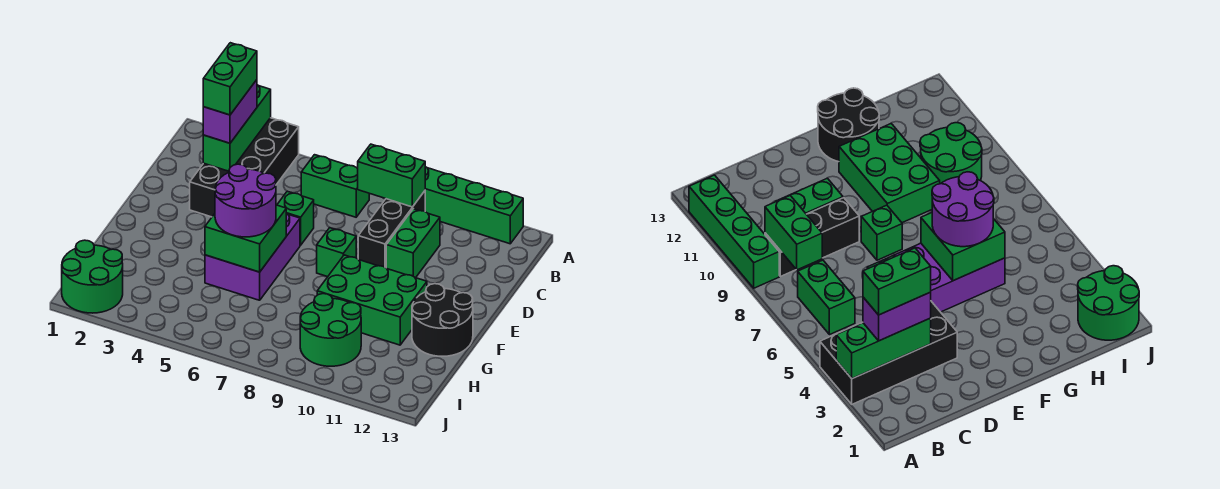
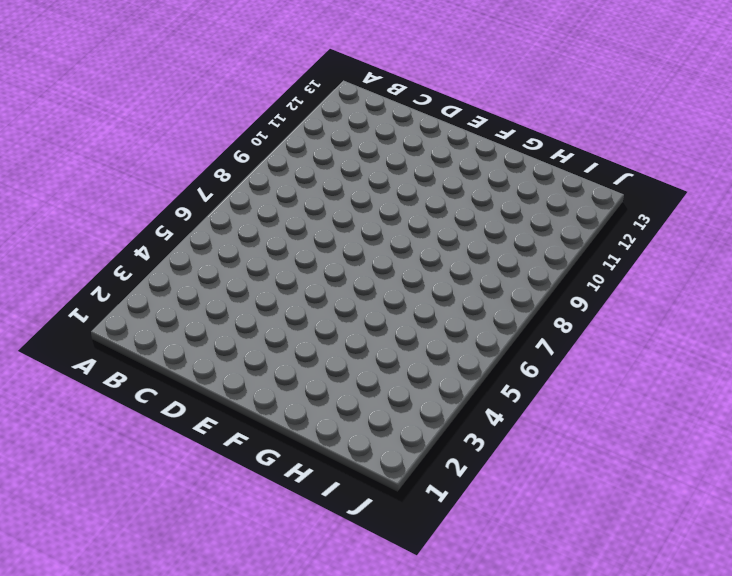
none -> black 2x4 brick [190,118,299,217]
none -> green 1x4 brick [425,167,523,244]
none -> green 1x2 brick [301,155,369,217]

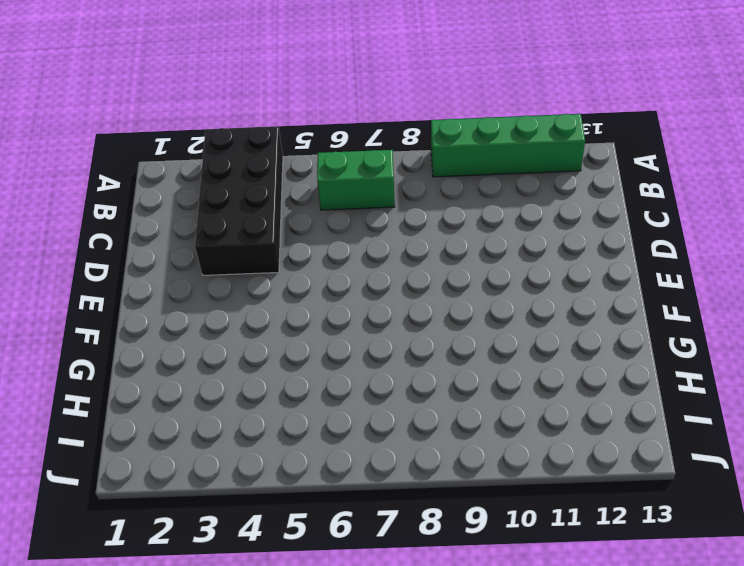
none -> black 1x3 brick [358,191,425,268]
none -> green 1x2 brick [386,209,440,278]
none -> green 1x1 brick [277,191,314,245]

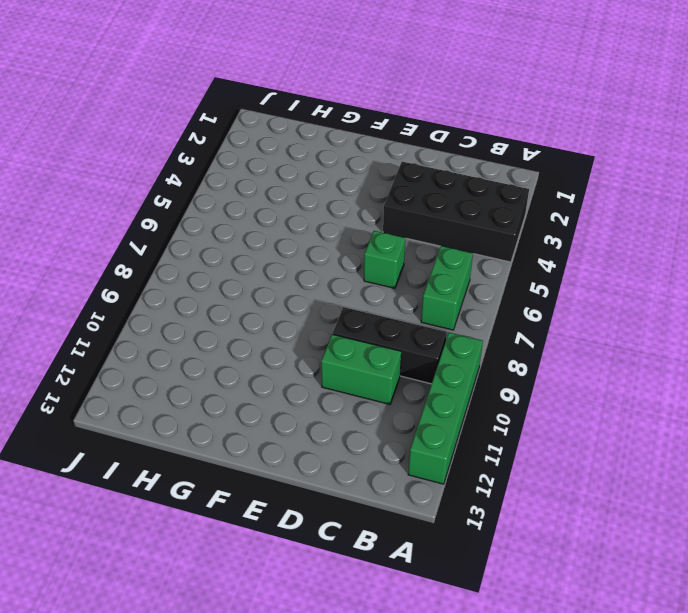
none -> purple 2x3 brick [205,213,300,300]
none -> green 1x1 brick [317,228,356,277]
none -> green 2x3 brick [317,255,427,345]

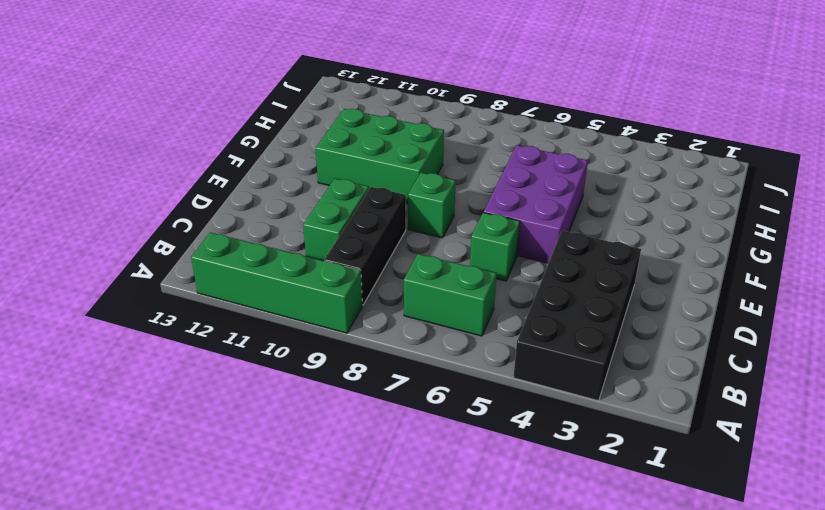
none -> black 2x2 round brick [412,284,473,356]
none -> green 2x2 round brick [300,294,361,366]
none -> green 2x2 round brick [62,240,123,313]

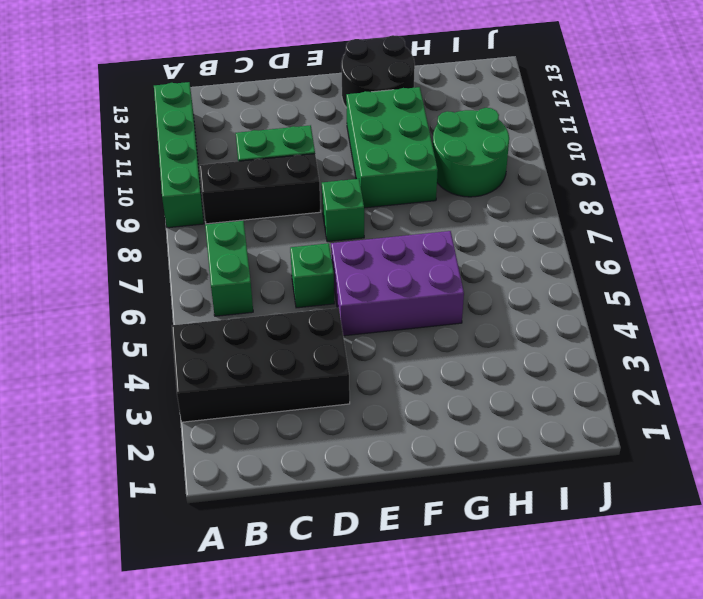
none -> green 2x2 round brick [62,240,123,313]
none -> green 1x3 brick [203,85,271,171]
none -> green 1x2 brick [358,144,425,207]

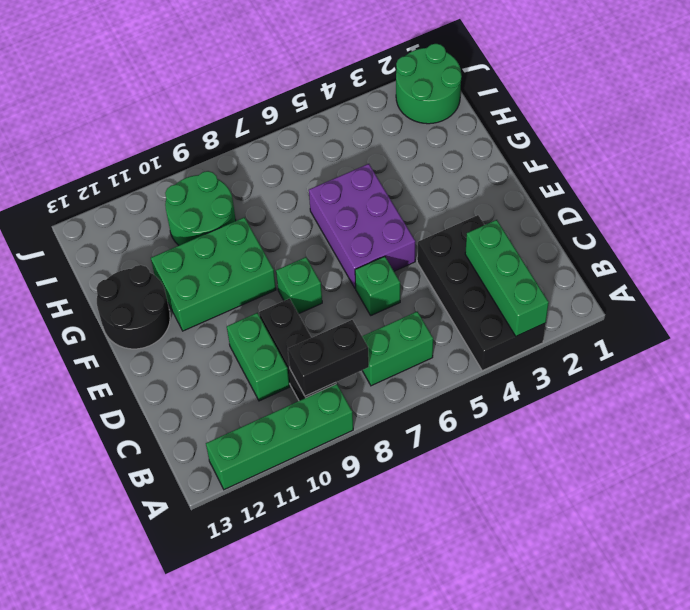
black 1x2 brick [288,320,369,396] -> green 1x2 brick [358,144,425,207]
none -> green 2x2 brick [205,205,286,272]
none -> purple 1x2 brick [203,80,257,143]
none -> purple 2x2 round brick [215,164,276,237]

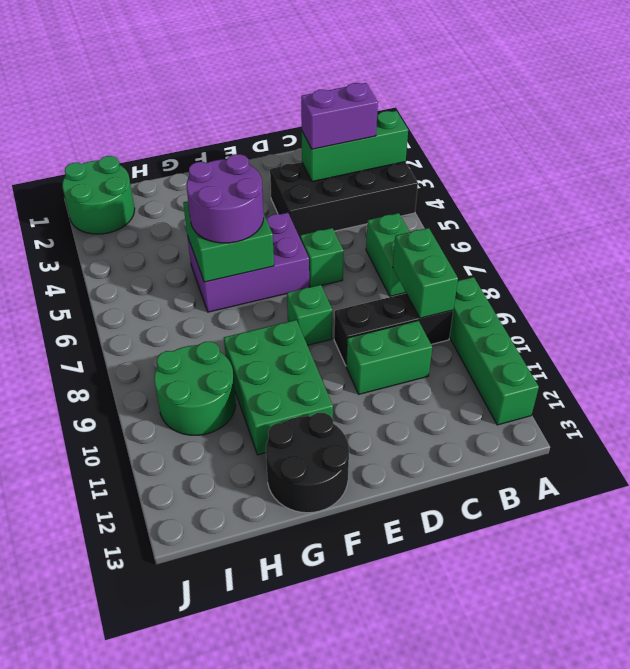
none -> green 1x2 brick [203,43,257,115]

